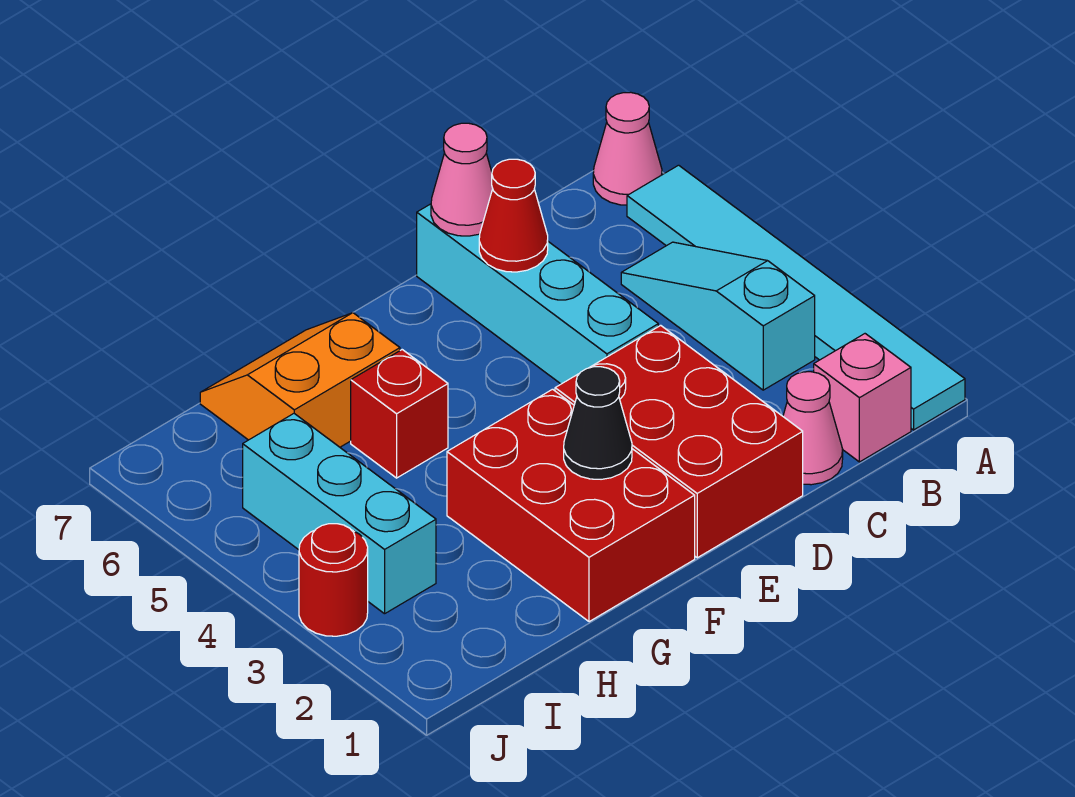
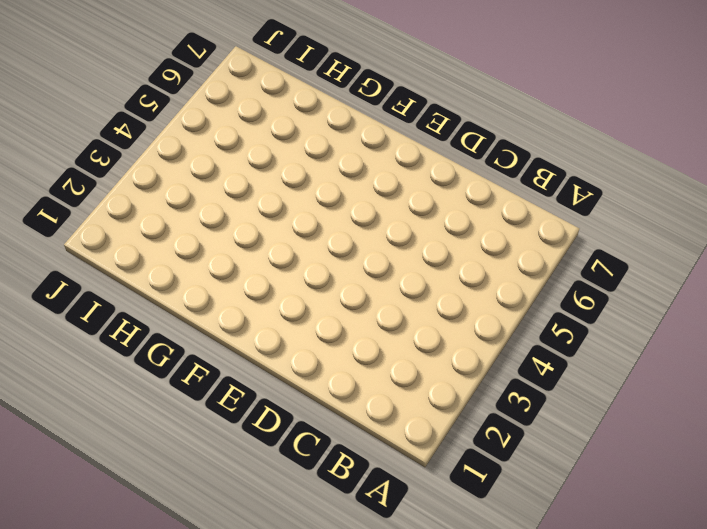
none -> cyan 1x6 tile [627,165,965,430]
none -> pink 1x1 cone [593,92,662,205]
none -> pink 1x1 brick [814,334,911,462]

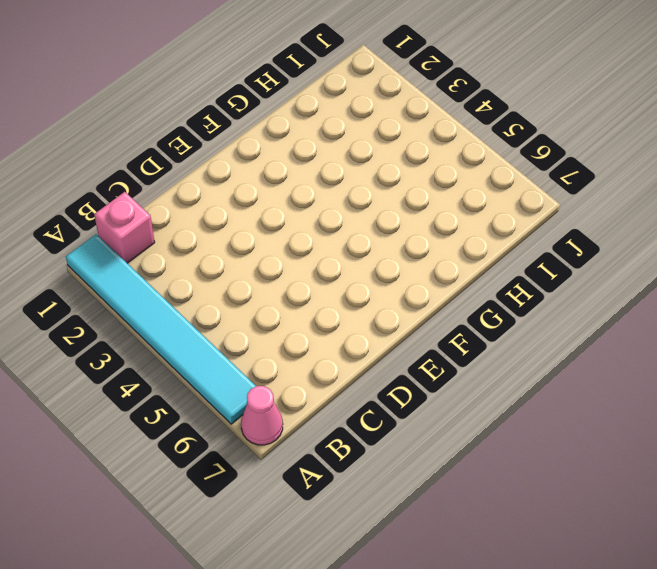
none -> cyan 1x3 slope [621,242,815,390]
none -> pink 1x1 cone [783,372,843,485]
none -> red 2x3 brick [555,325,803,558]

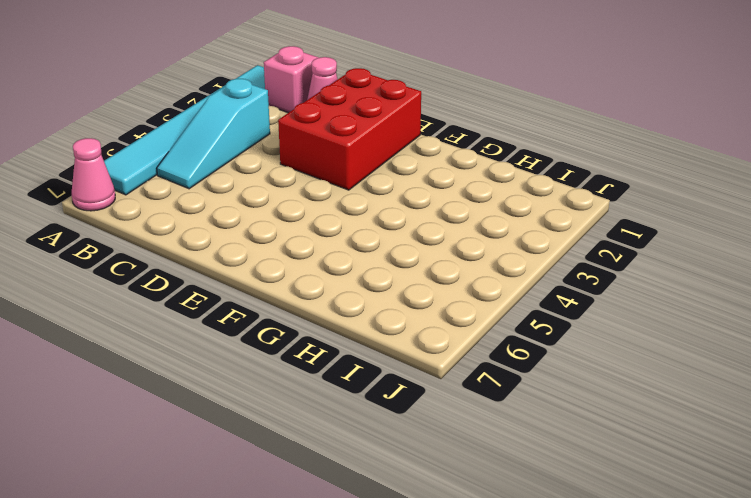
none -> cyan 1x4 brick [417,204,658,384]
none -> red 2x3 brick [447,389,695,622]
none -> red 1x1 brick [351,350,448,478]

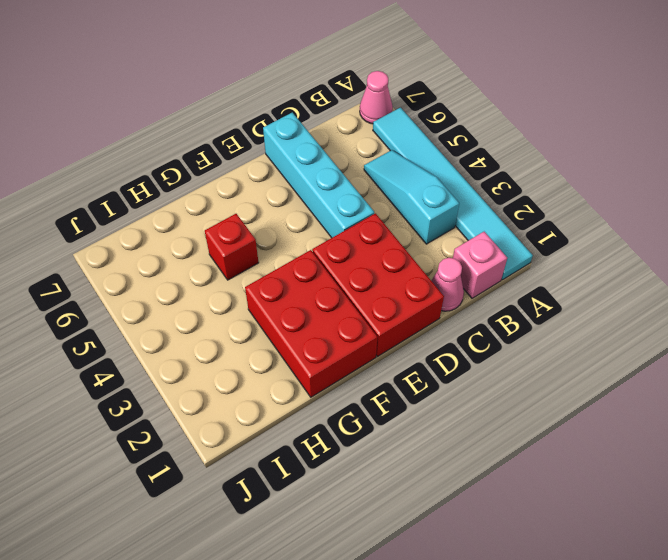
none -> orange 2x2 slope [200,313,400,447]
none -> cyan 1x3 brick [243,414,436,614]
none -> red 1x1 round brick [299,524,368,636]

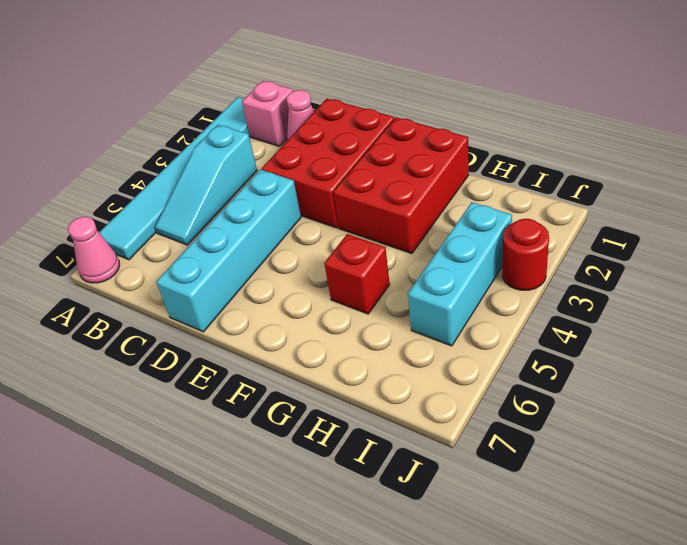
none -> orange 2x2 slope [200,313,400,447]
none -> red 1x1 cone [479,159,548,272]
none -> pink 1x1 cone [431,123,493,236]

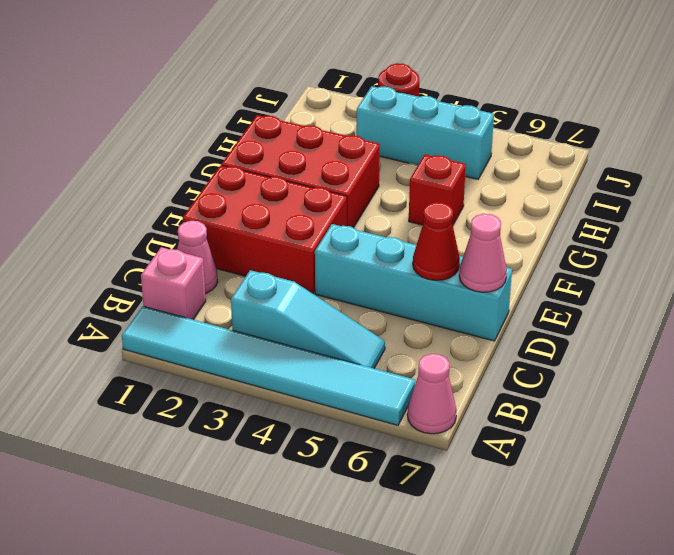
none -> orange 2x2 slope [200,313,400,447]
none -> black 1x1 cone [564,367,632,479]

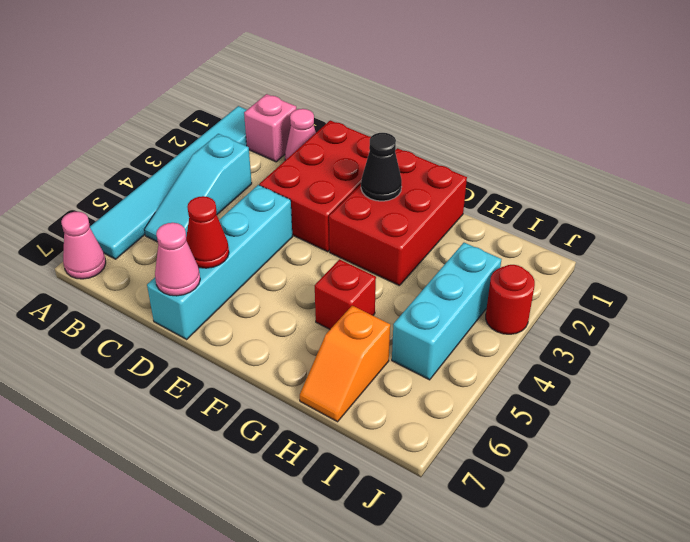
orange 1x2 slope [300,306,390,422] -> orange 2x2 slope [200,313,400,447]

